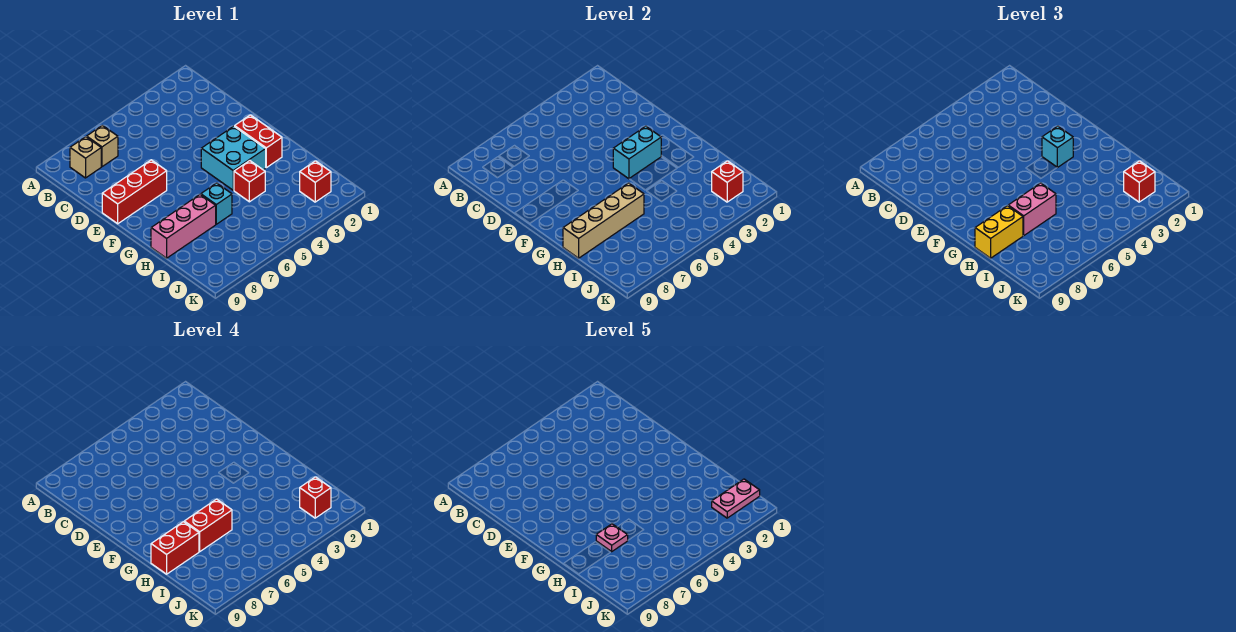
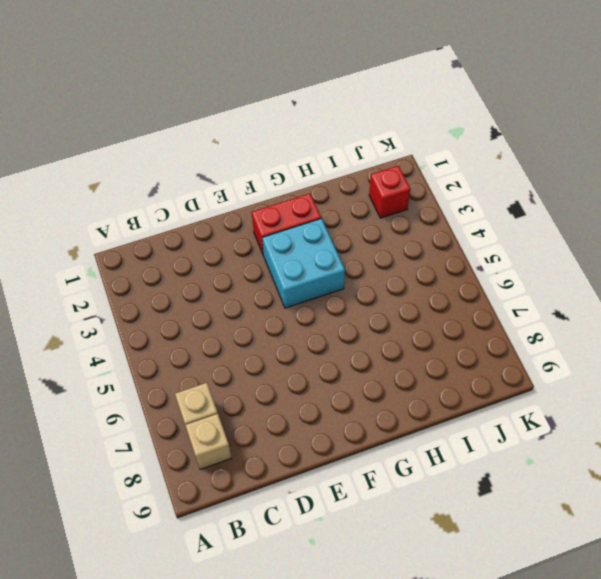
none -> red 1x3 brick [102,160,167,224]
none -> red 1x1 brick [234,161,265,202]
none -> cyan 1x1 brick [201,183,232,224]

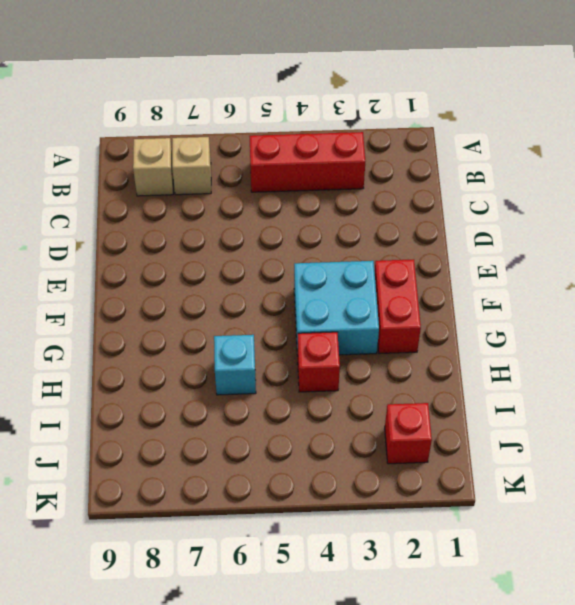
red 1x3 brick [249,132,365,192] -> red 1x3 brick moved to [102,160,167,224]
none -> pink 1x3 brick [151,195,216,258]
none -> cyan 1x2 brick [613,126,661,179]
none -> tan 1x4 brick [563,183,644,258]

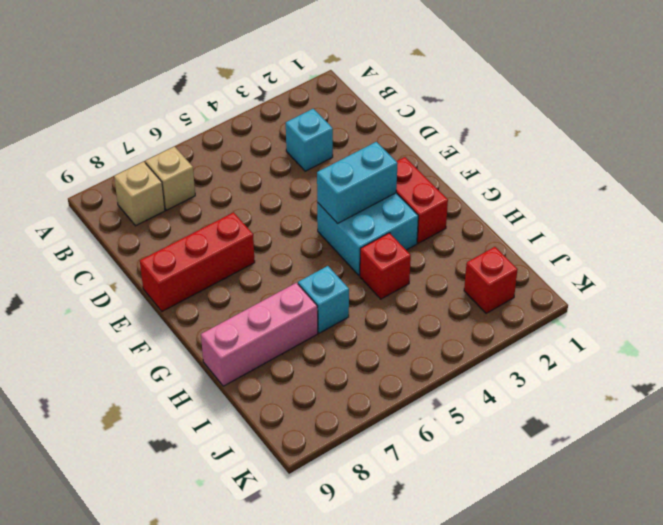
cyan 1x1 brick [286,109,333,171] -> cyan 1x1 brick moved to [1042,126,1073,167]
none -> tan 1x4 brick [563,183,644,258]
none -> red 1x1 brick [712,161,743,202]
none -> pink 1x2 brick [1008,183,1056,236]

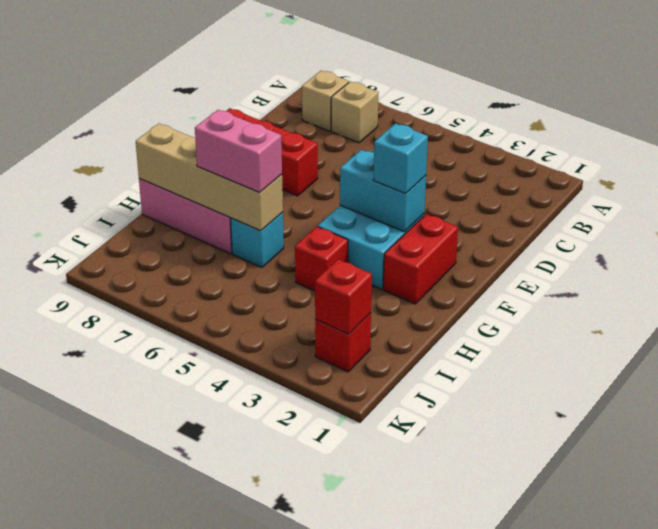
none -> yellow 1x2 brick [975,206,1023,258]
none -> red 1x1 brick [1124,161,1155,202]
none -> red 1x2 brick [184,499,232,551]

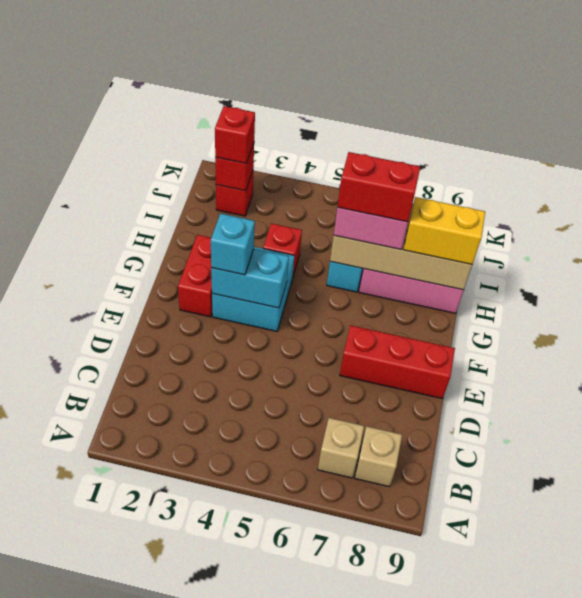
none -> red 1x2 brick [151,522,199,574]
none -> red 1x1 brick [300,477,331,518]
none -> pink 1x1 plate [596,524,628,551]

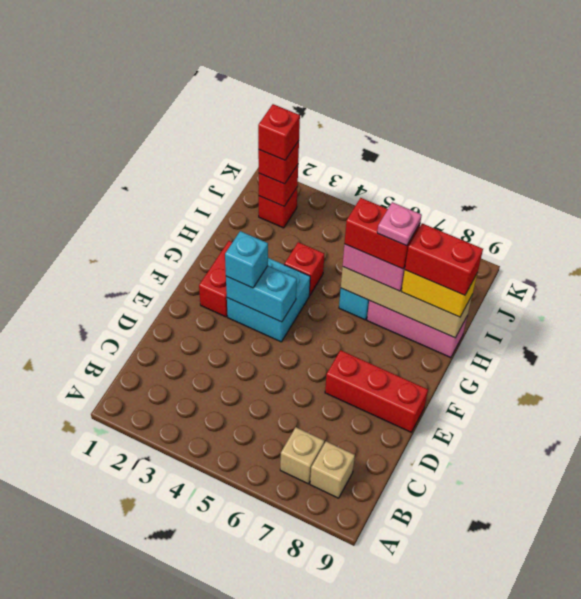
none -> pink 1x2 plate [712,479,760,518]

